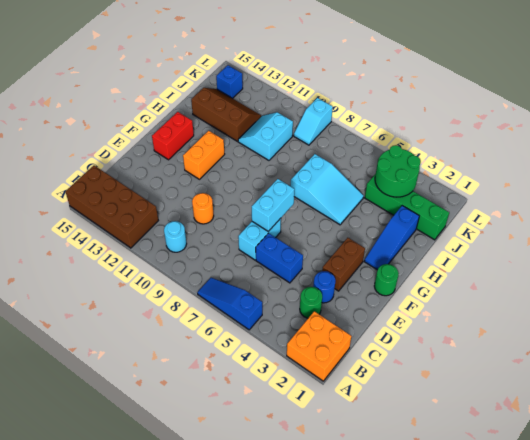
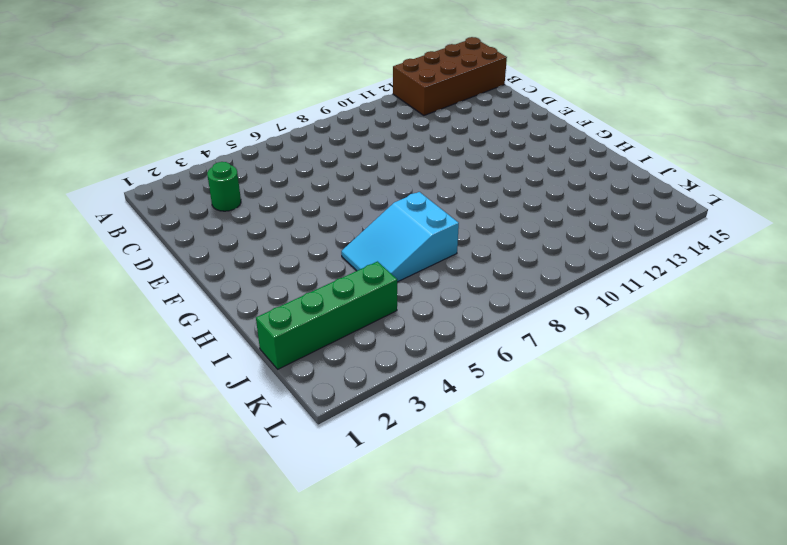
none -> orange 2x2 brick [287,311,352,381]
none -> blue 1x3 slope [197,278,262,330]
none -> cyan 1x1 round brick [164,221,187,252]

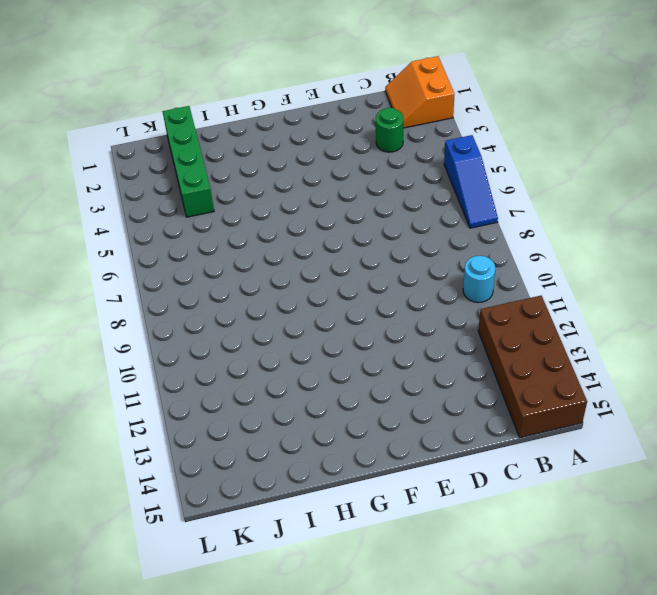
orange 2x2 slope [385,56,454,128] -> orange 2x2 brick [287,311,352,381]
none -> blue 1x1 round brick [313,271,336,303]
none -> blue 1x2 brick [256,233,303,283]
none -> cyan 1x2 brick [238,218,281,260]

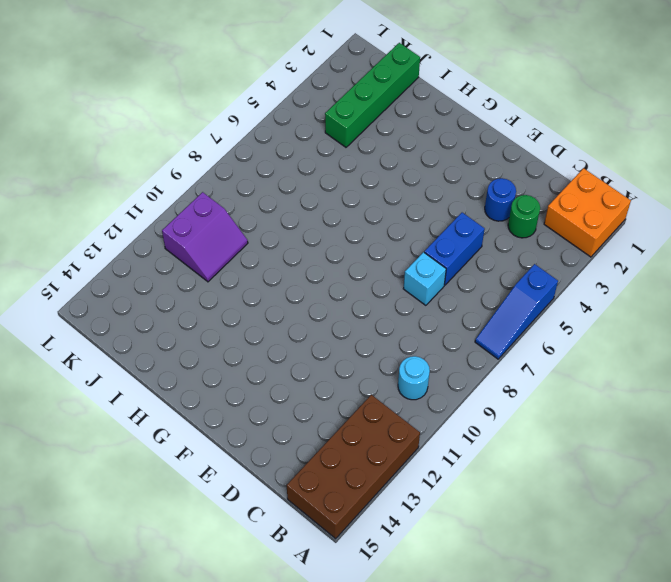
cyan 1x1 brick [403,252,446,305] -> cyan 1x2 brick [238,218,281,260]
purple 2x2 slope [162,192,248,282] -> cyan 2x2 slope [238,112,293,160]
none -> orange 1x1 round brick [192,193,214,224]
none -> brown 1x2 brick [322,238,365,291]
none -> green 1x1 round brick [374,264,399,296]

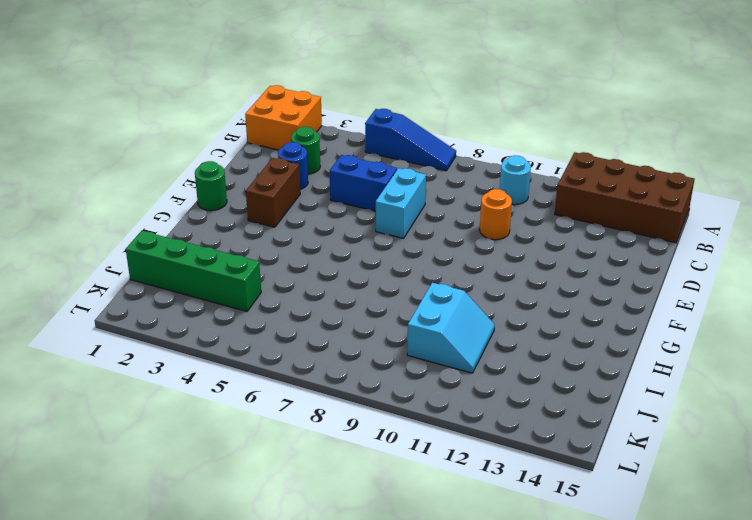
none -> orange 1x2 brick [183,131,225,179]
none -> red 1x2 brick [152,112,194,160]
none -> blue 1x3 slope [364,206,419,270]

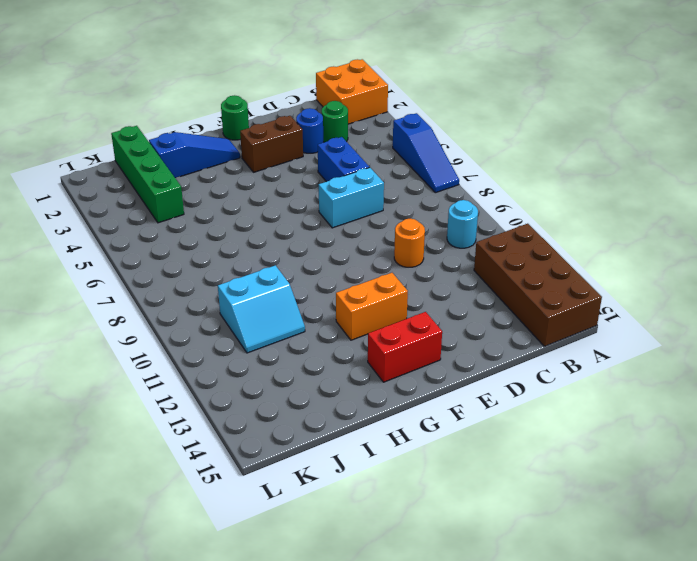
none -> cyan 2x3 slope [291,154,364,225]
none -> brown 2x3 slope [191,88,261,141]
none -> cyan 1x2 slope [294,98,333,145]

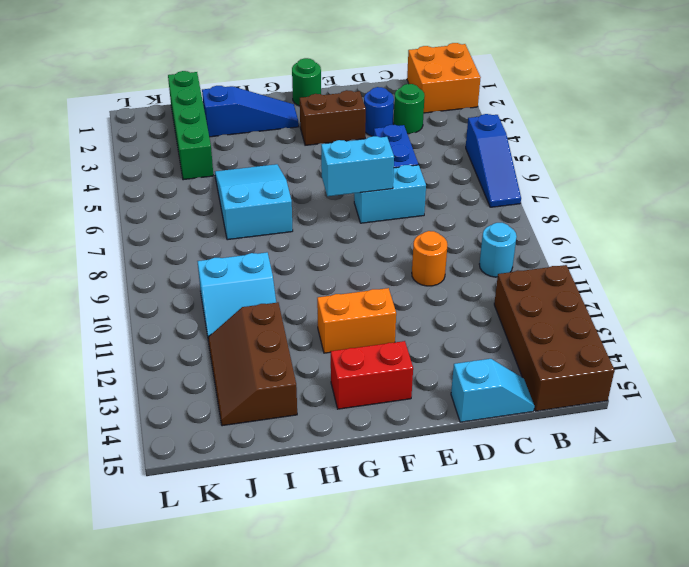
cyan 1x2 slope [451,359,534,422] -> cyan 1x2 slope moved to [294,98,333,145]
none -> blue 1x1 brick [216,65,243,99]
none -> green 2x2 round brick [375,145,421,197]

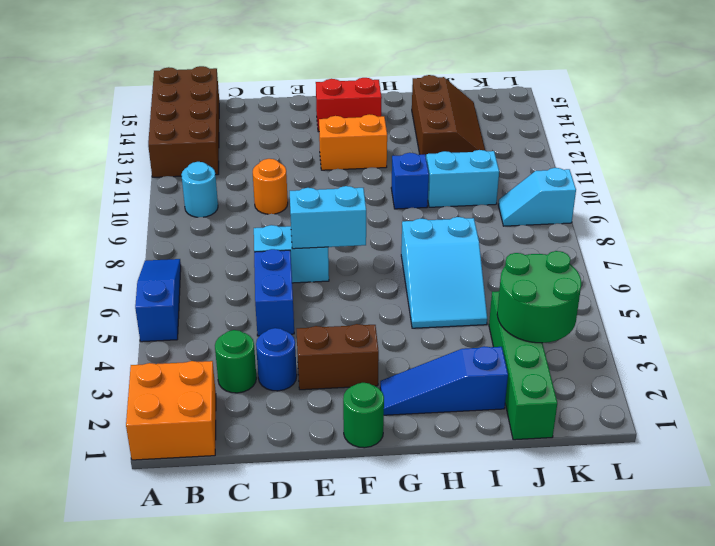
blue 1x1 brick [391,153,429,209] -> blue 1x1 brick moved to [216,65,243,99]

